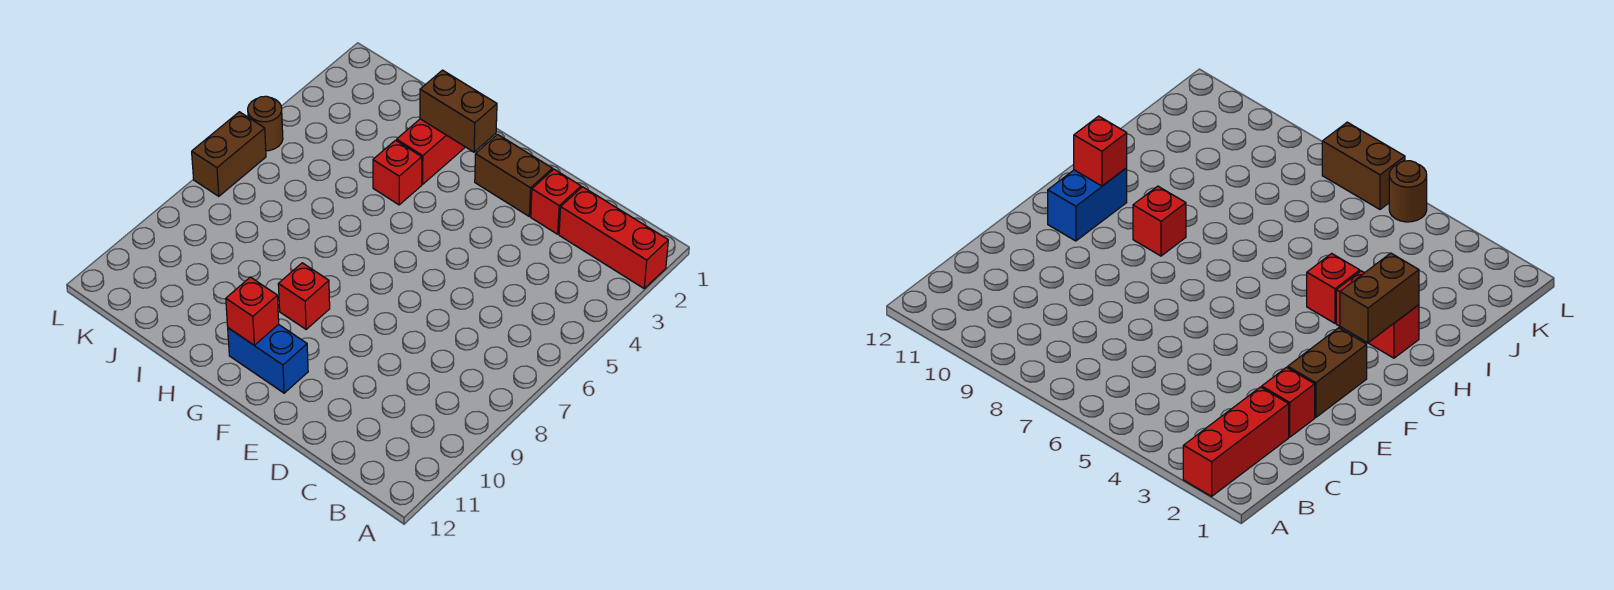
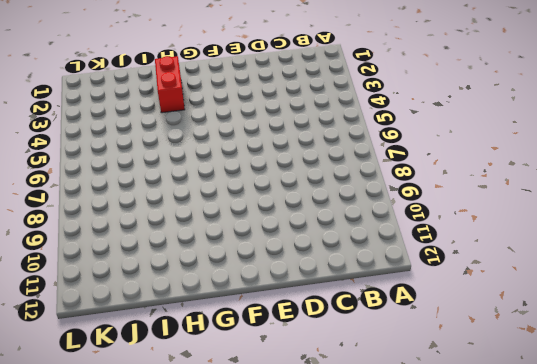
none -> red 1x3 brick [559,187,668,288]
none -> red 1x1 brick [531,169,581,234]

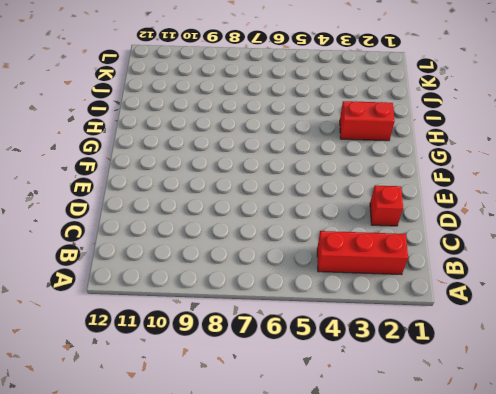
red 1x3 brick [317,231,408,275] -> red 1x3 brick turned to [559,187,668,288]
none -> brown 1x2 brick [475,134,552,216]
none -> blue 1x2 brick [228,324,308,393]

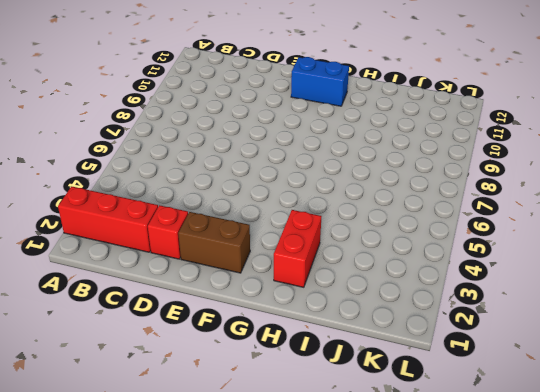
none -> red 1x1 brick [278,263,330,329]
none -> red 1x1 brick [373,140,422,205]

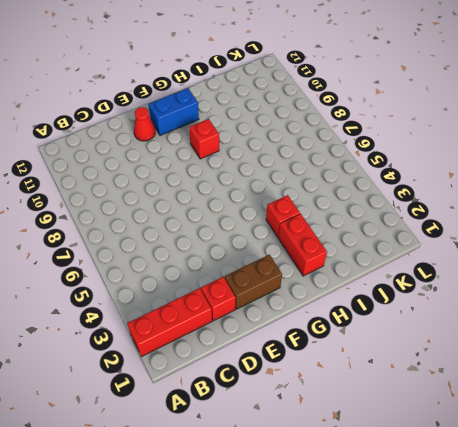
red 1x1 cone [134,107,155,141] -> none
none -> brown 1x1 round brick [248,96,283,151]
none -> brown 1x2 brick [192,112,266,196]

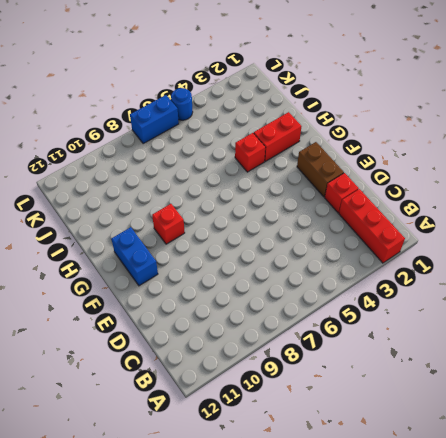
blue 1x1 round brick [171,88,193,120] -> brown 1x1 round brick [248,96,283,151]
blue 1x2 brick [130,95,179,144] -> brown 1x2 brick [192,112,266,196]
none -> brown 1x2 brick [420,70,497,152]
none -> red 1x1 brick [226,277,279,345]

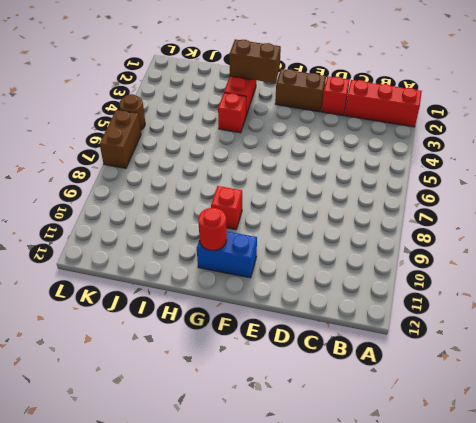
red 1x1 round brick [198,208,227,251] -> red 1x1 brick [226,277,279,345]

